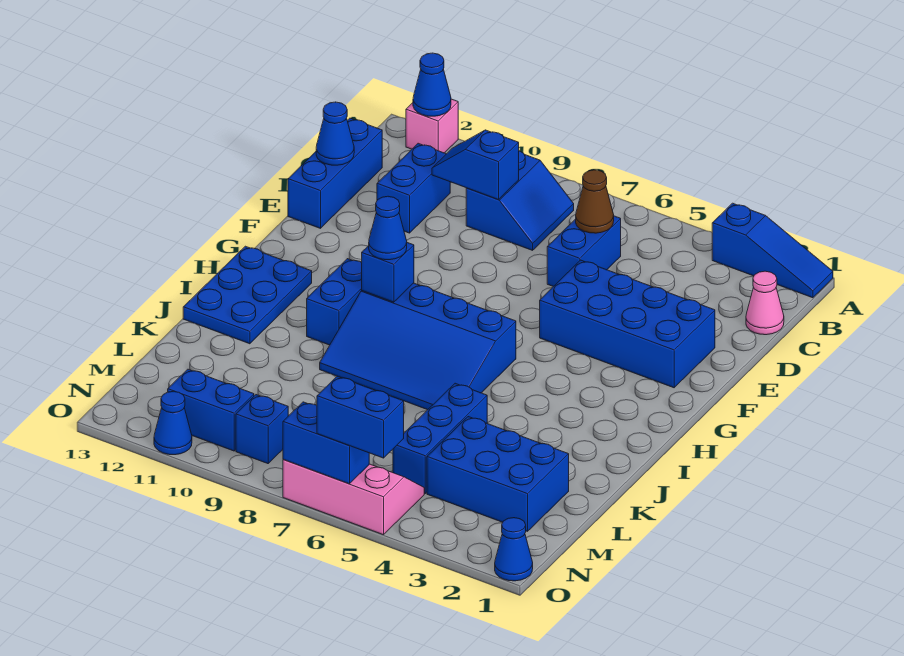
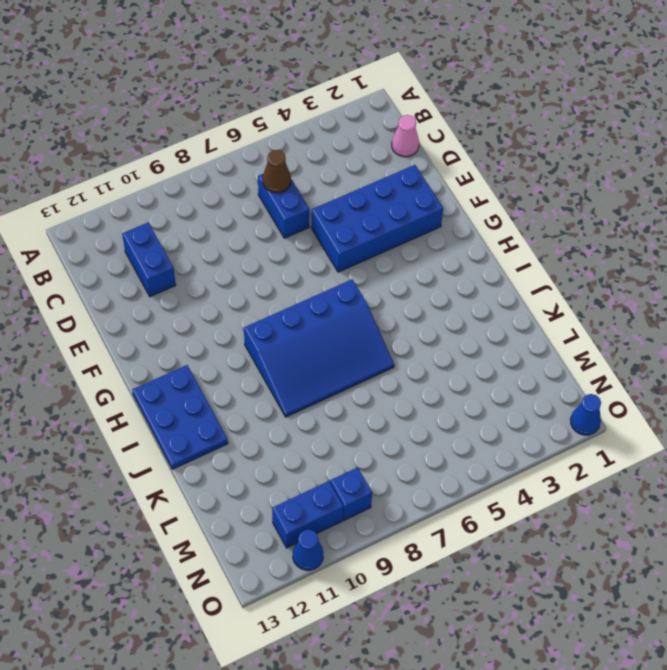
none -> blue 1x3 slope [712,203,833,298]
none -> pink 1x1 brick [406,99,458,153]
none -> blue 2x2 slope [466,151,574,250]

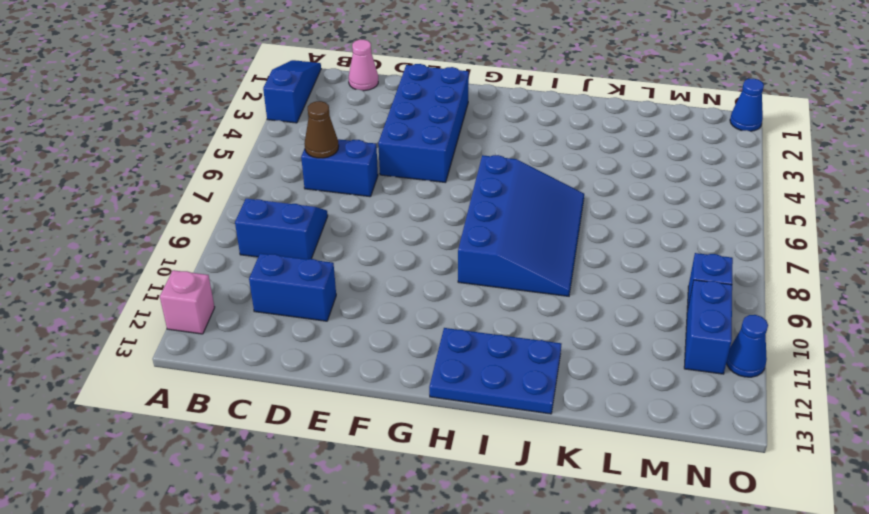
none -> blue 1x3 brick [288,118,382,228]
none -> blue 1x2 brick [307,259,362,345]
none -> blue 1x3 brick [393,383,487,493]

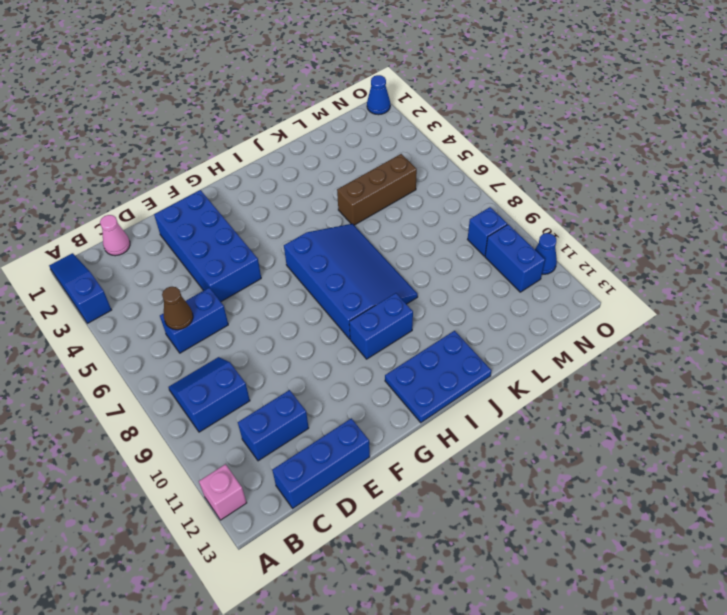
brown 1x3 brick [337,154,417,225] -> blue 1x3 brick [393,383,487,493]
none -> blue 2x3 brick [427,417,569,531]
none -> pink 2x3 slope [283,460,424,535]
none -> blue 1x1 cone [413,53,451,116]

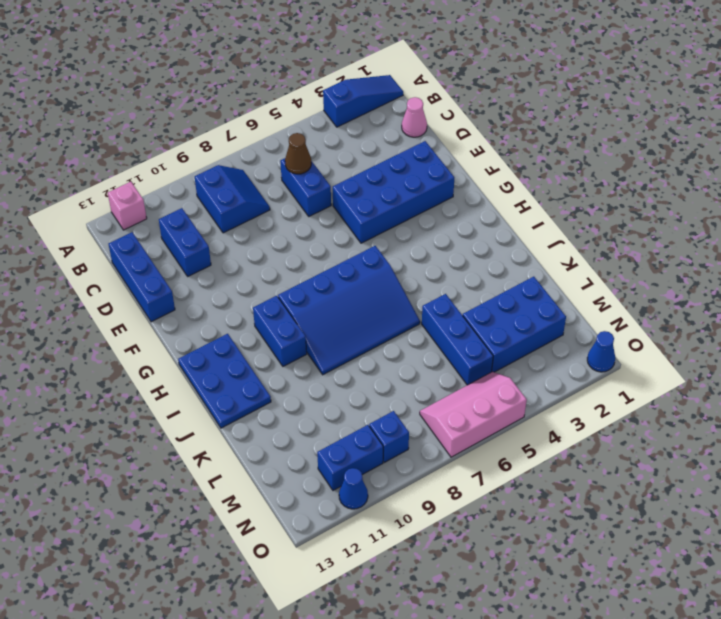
none -> blue 1x1 cone [413,53,451,116]
none -> blue 1x2 slope [432,130,519,200]
none -> blue 1x1 cone [316,102,354,165]

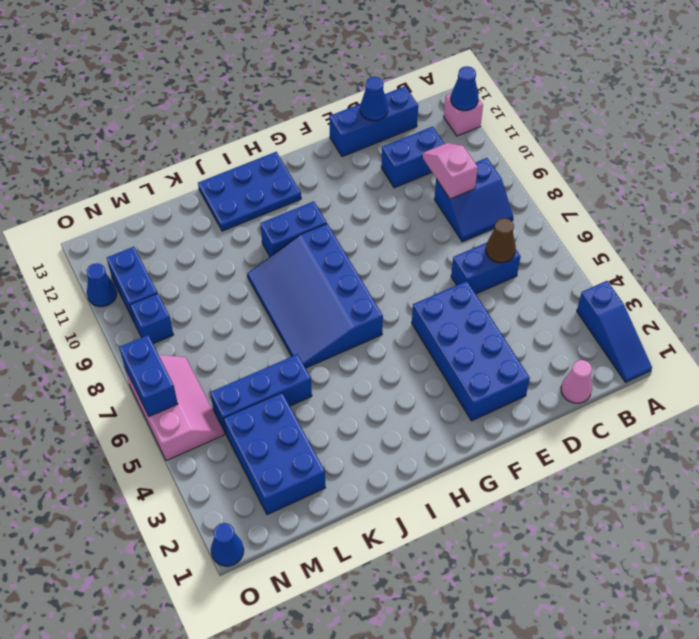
pink 1x2 slope [422,143,478,199] -> blue 1x2 slope [432,130,519,200]
none -> blue 1x1 brick [362,243,414,302]
none -> blue 1x1 cone [369,196,407,260]
none -> blue 1x2 brick [317,376,404,458]

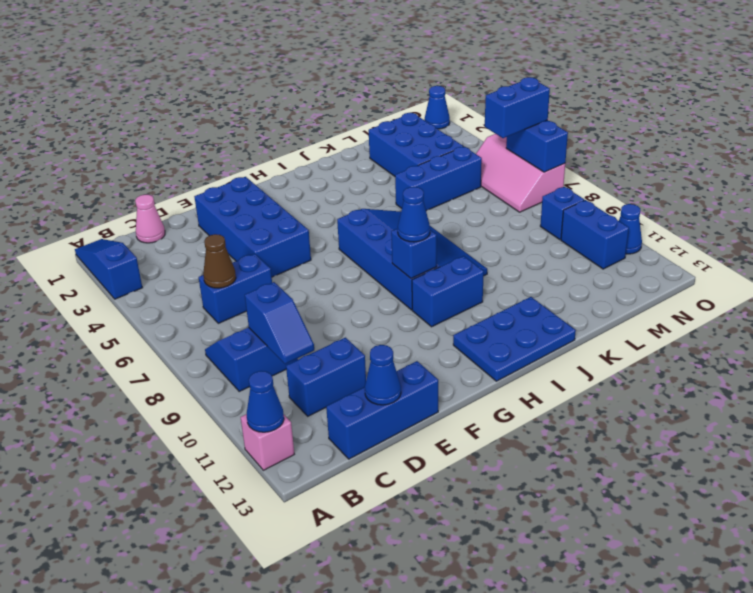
blue 1x2 brick [485,77,550,138] -> blue 1x2 brick turned to [317,376,404,458]

